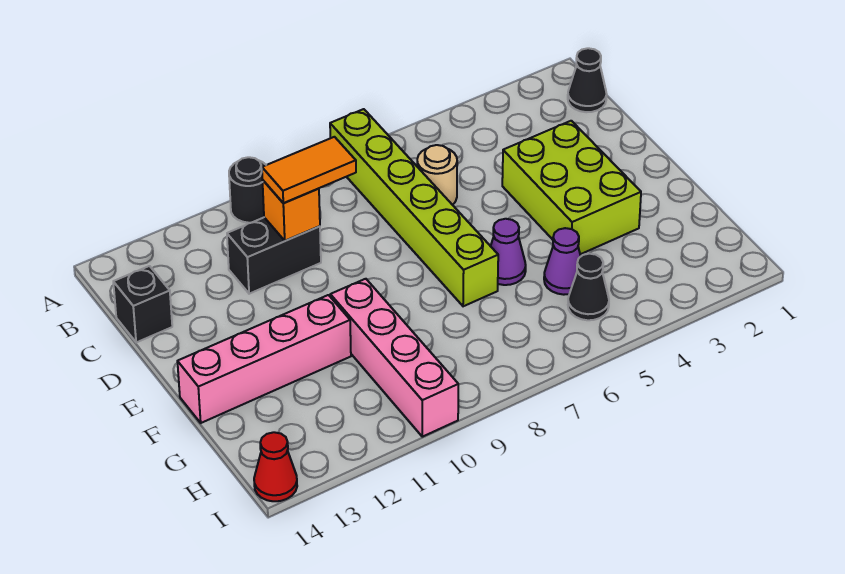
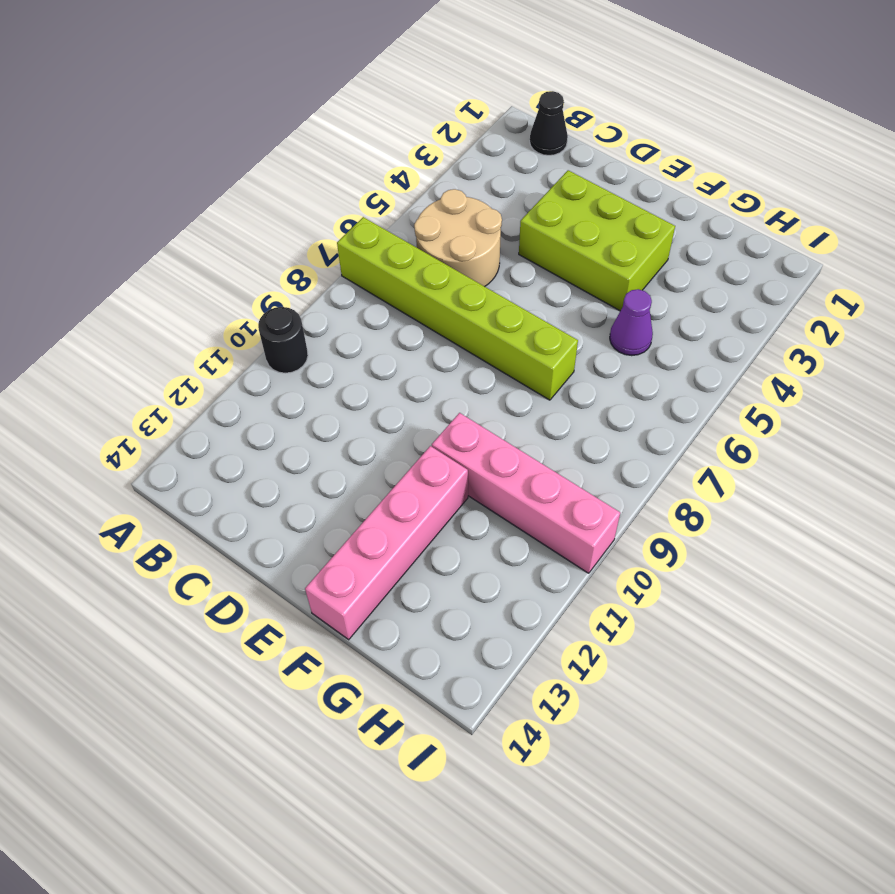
tan 2x2 round brick [414,189,502,287] -> tan 1x1 round brick [417,145,457,205]
none -> black 1x2 brick [227,218,321,294]
none -> black 1x1 brick [113,266,172,343]
none -> purple 1x1 cone [491,219,526,285]

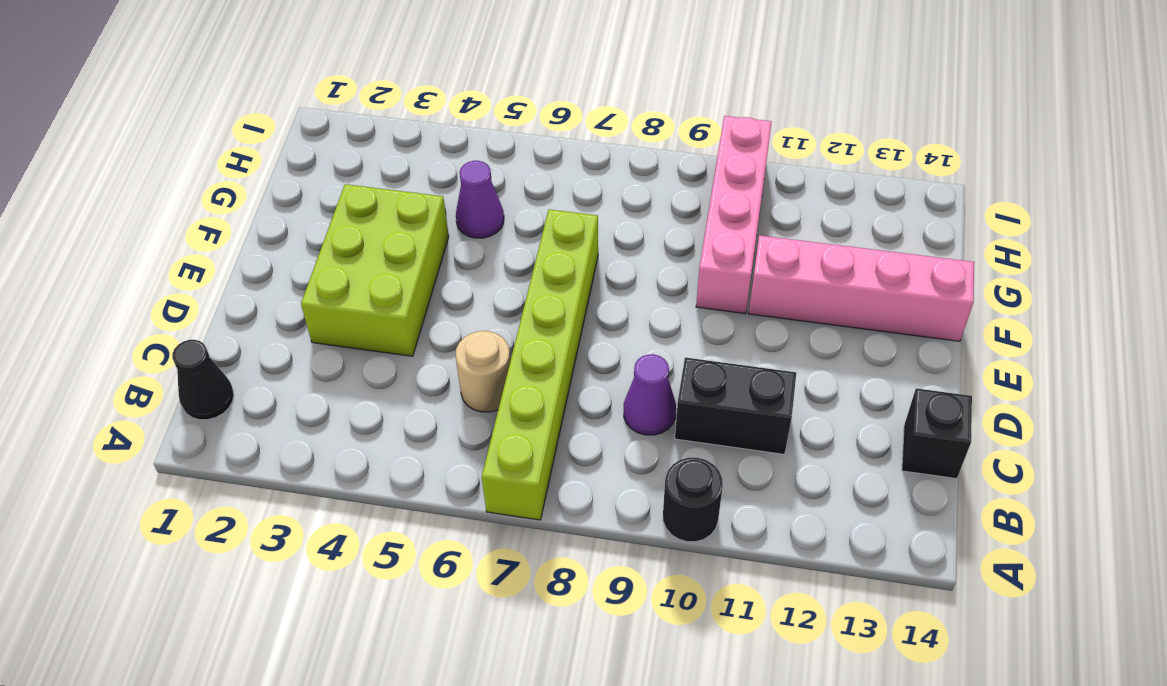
purple 1x1 cone [624,354,676,435] -> purple 1x1 cone moved to [491,219,526,285]
none -> black 1x1 cone [568,254,609,320]
none -> red 1x1 cone [254,432,297,501]
none -> orange 1x1 brick [262,180,320,241]

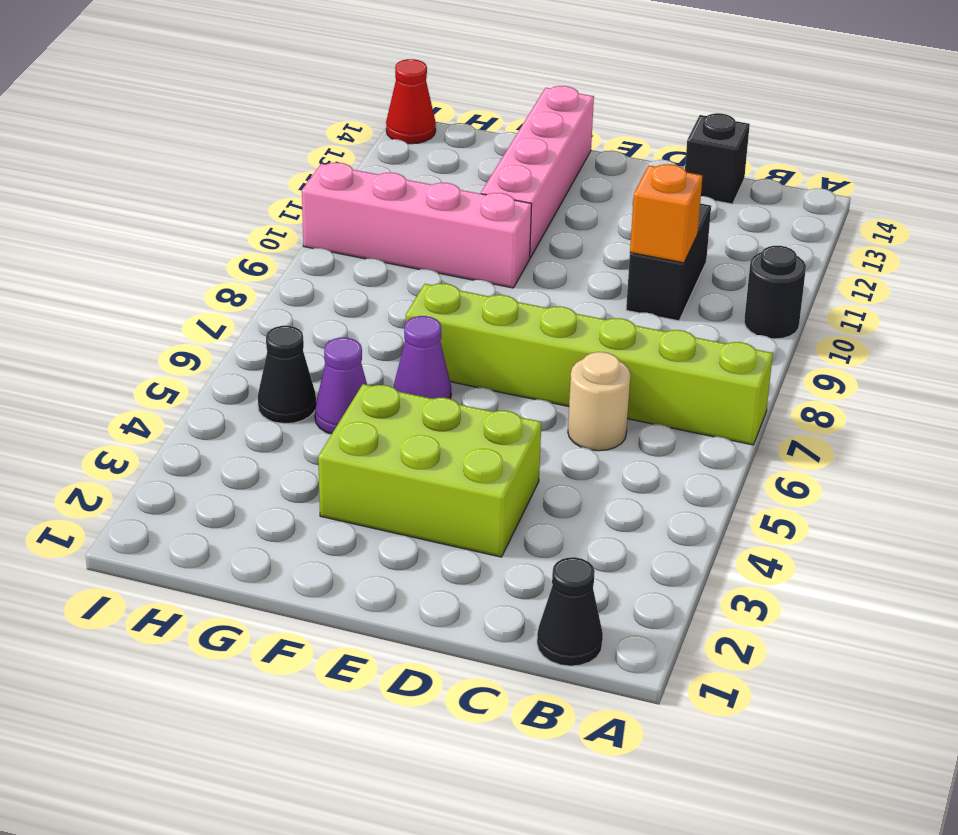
none -> orange 1x2 tile [262,137,356,203]

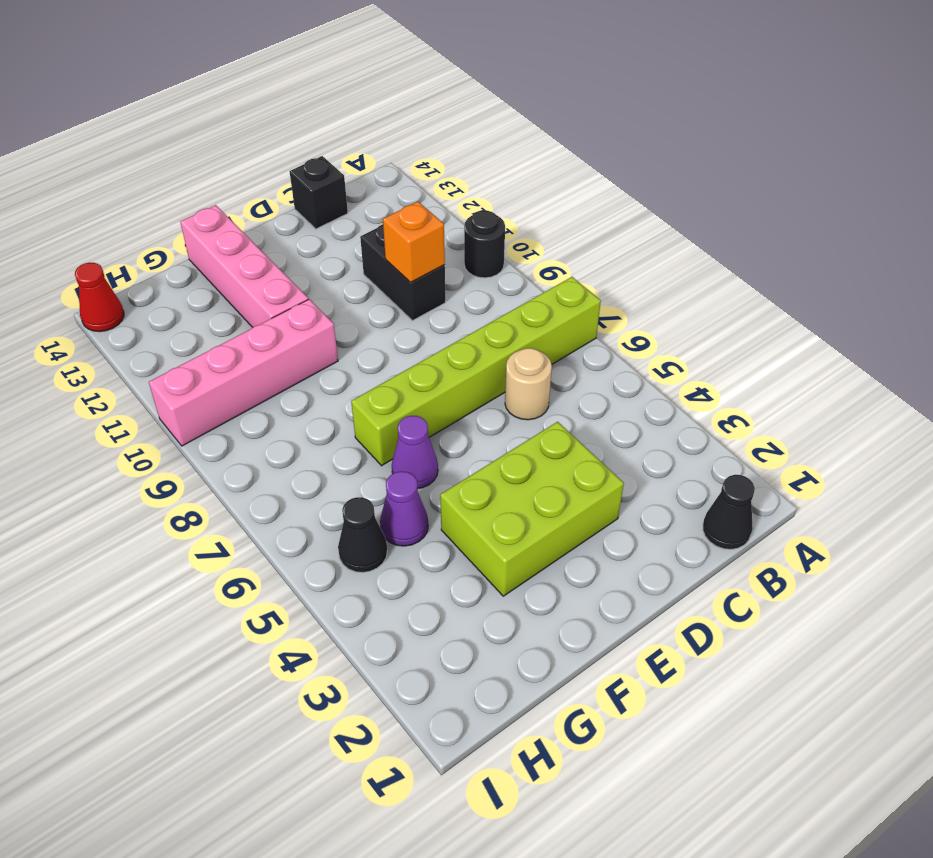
none -> orange 1x2 tile [262,137,356,203]

